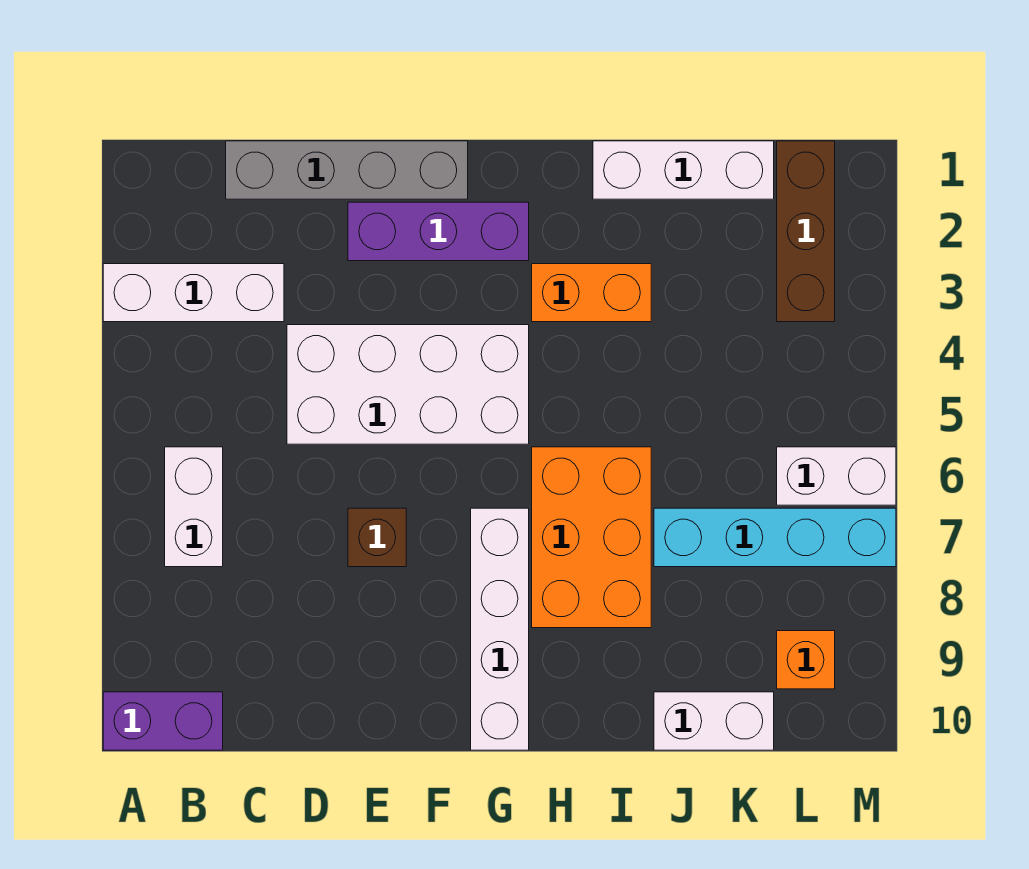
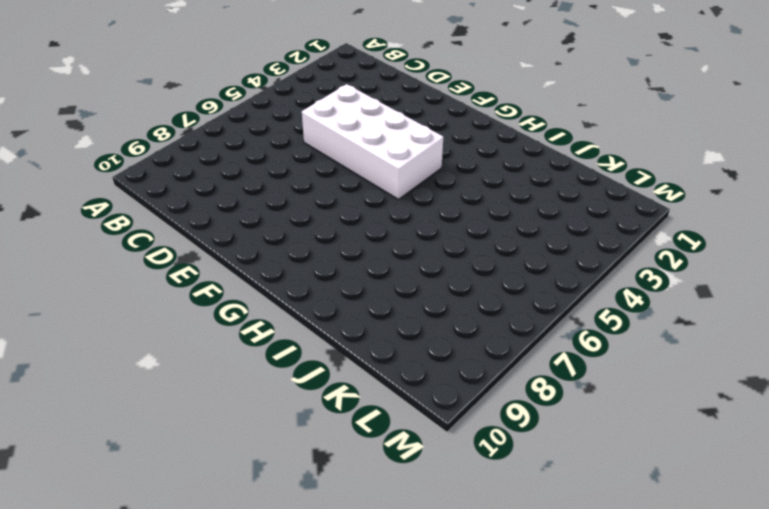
none -> white 1x3 brick [103,264,284,322]
none -> purple 1x2 brick [103,692,223,750]
none -> white 1x2 brick [165,447,223,567]

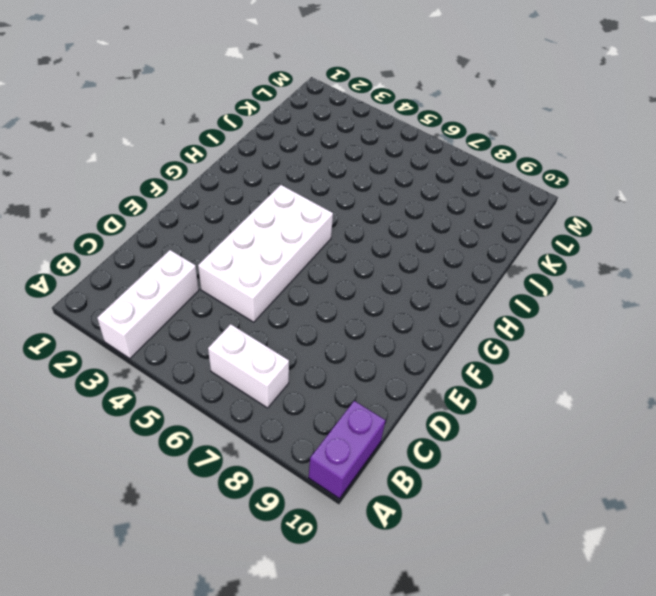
none -> grey 1x4 brick [226,141,468,199]
none -> purple 1x3 brick [348,202,529,261]
none -> brown 1x1 brick [348,508,406,567]

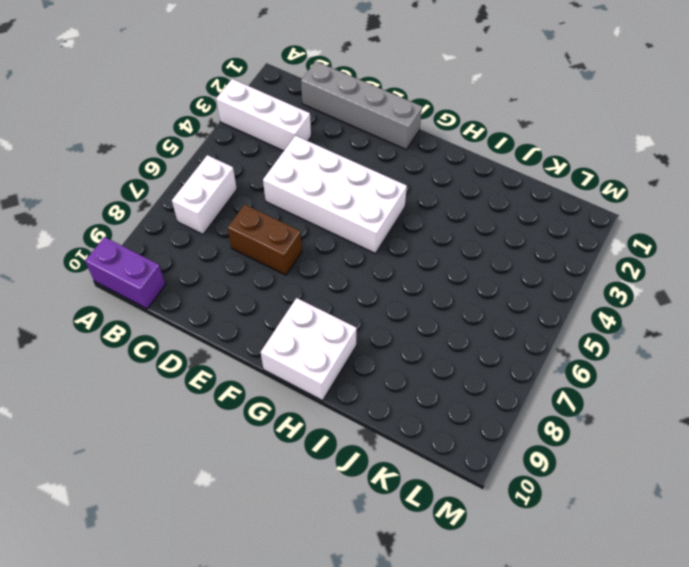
brown 1x2 brick [228,205,302,275] -> brown 1x1 brick [348,508,406,567]
white 2x2 brick [261,298,357,400] -> white 1x4 brick [471,508,529,750]
none -> purple 1x3 brick [348,202,529,261]
none -> orange 1x2 brick [532,264,651,322]
none -> orange 2x3 brick [532,447,651,628]

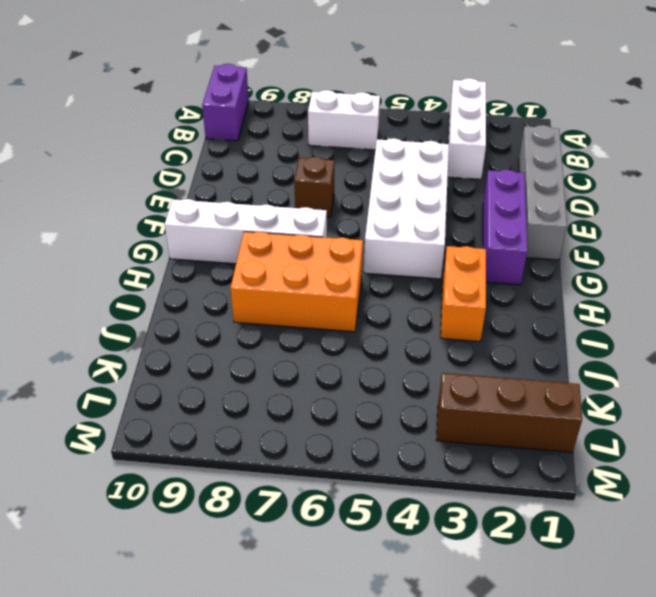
none -> white 1x3 brick [593,141,774,199]
none -> cyan 1x4 brick [654,508,896,567]
none -> white 1x2 brick [654,692,774,750]

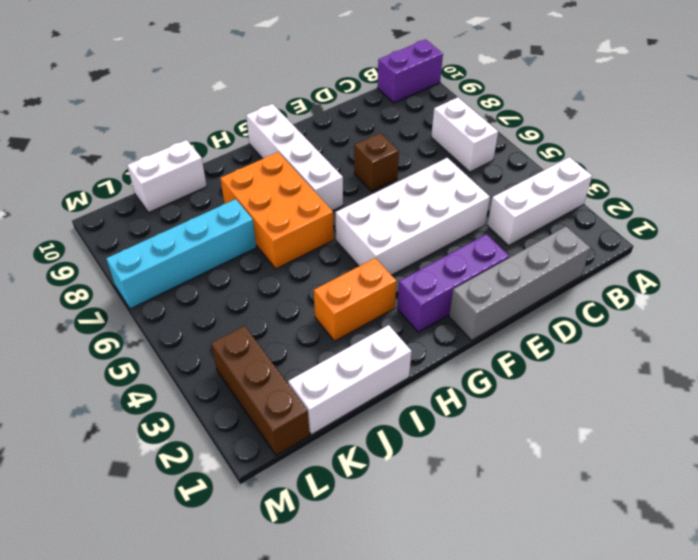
none -> white 1x2 brick [777,447,896,505]
none -> orange 1x1 brick [777,631,835,689]

